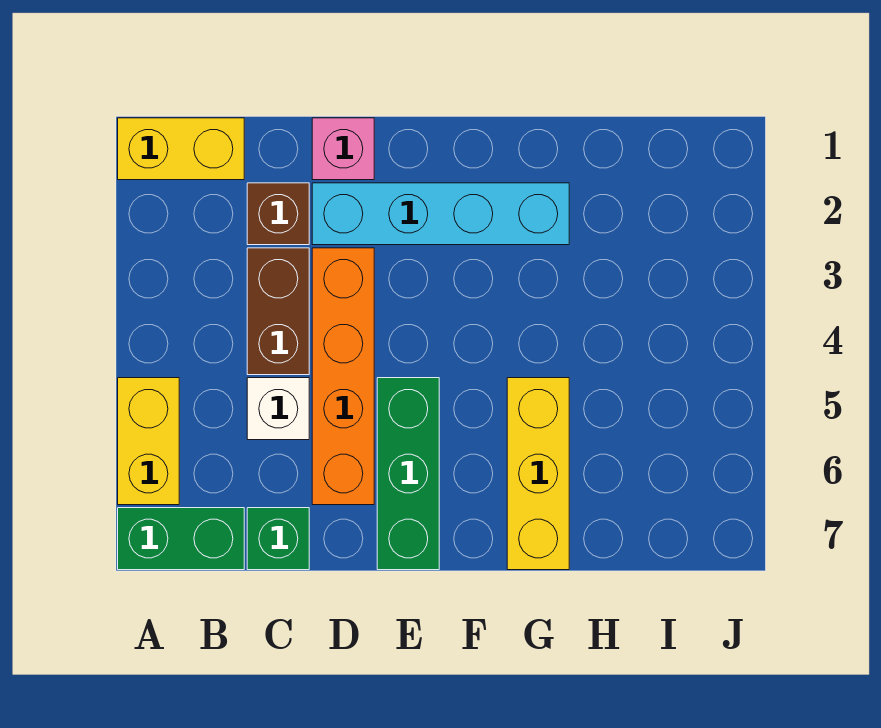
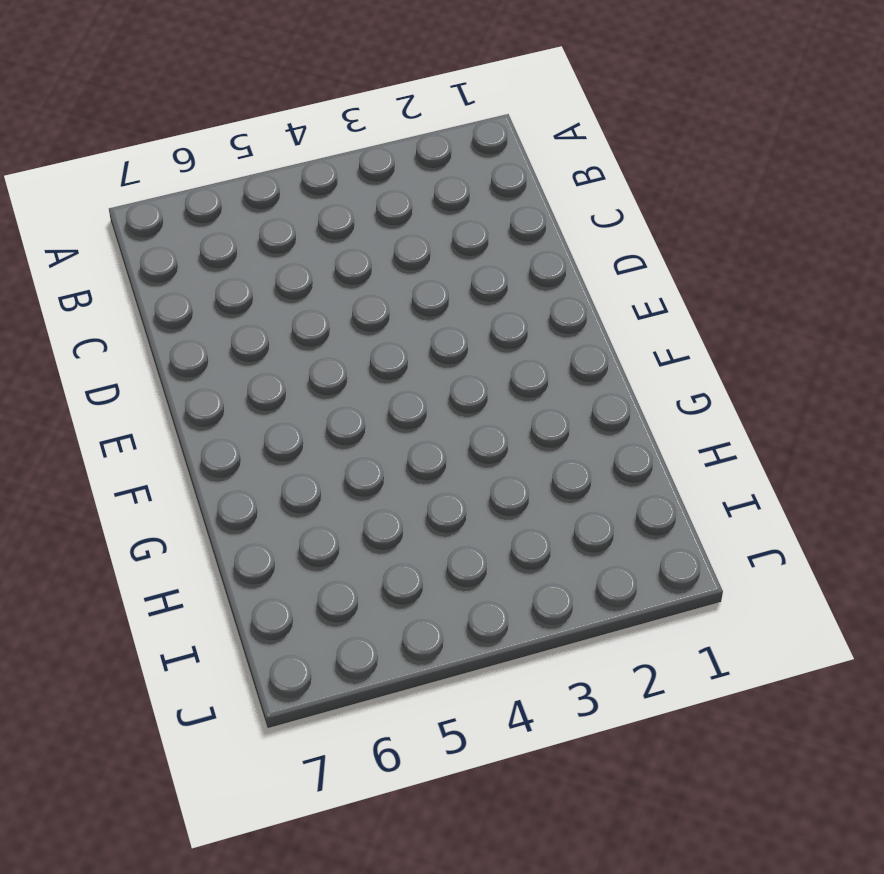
none -> yellow 1x2 brick [118,118,244,180]
none -> yellow 1x2 brick [118,378,179,505]
none -> green 1x2 brick [118,508,244,570]

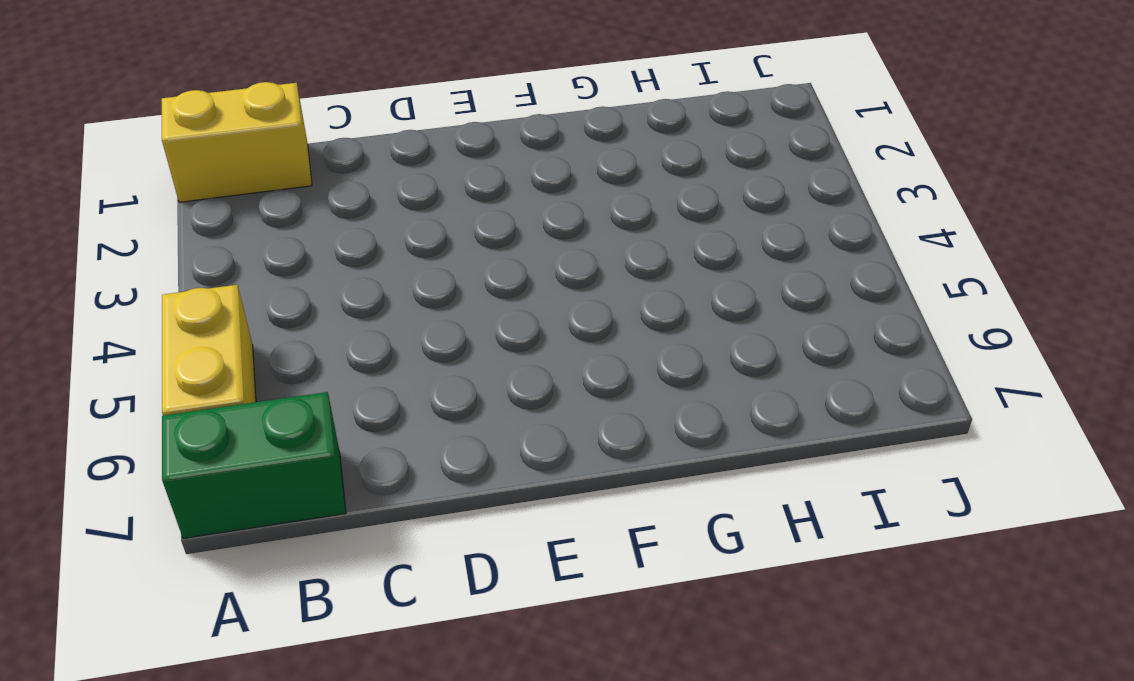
none -> brown 1x1 brick [247,183,309,245]
none -> brown 1x2 brick [247,248,309,375]
none -> white 1x1 brick [247,378,309,440]

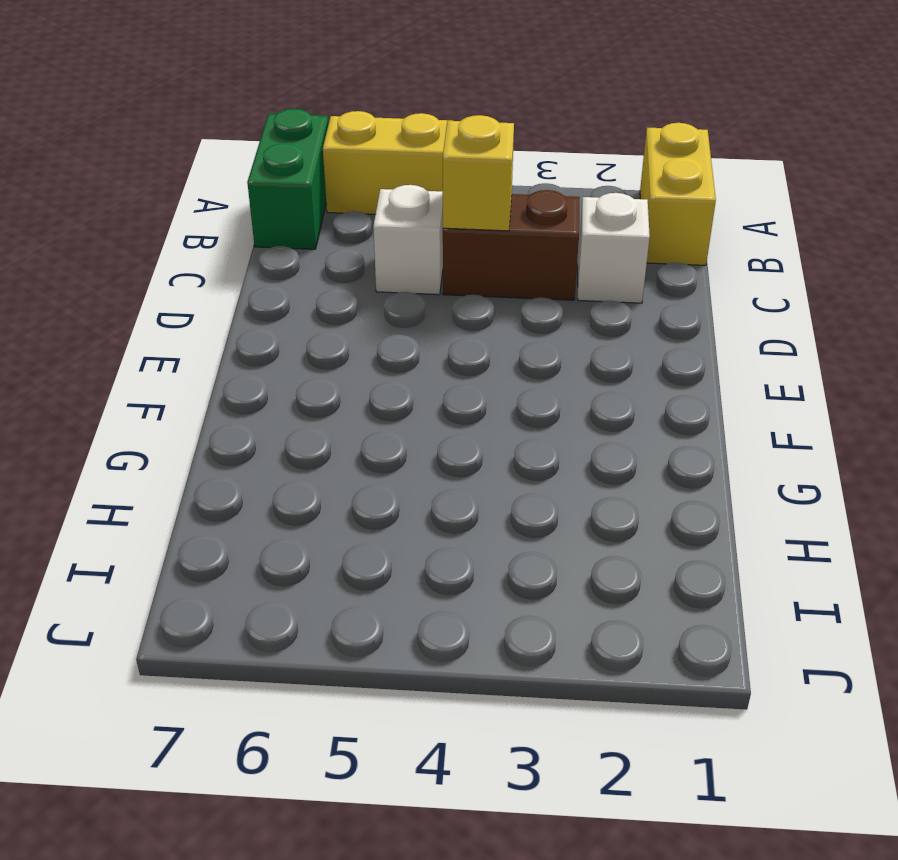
white 1x1 brick [578,193,650,303] -> brown 1x1 brick [247,183,309,245]
yellow 1x1 brick [443,115,514,231] -> none
none -> green 1x1 brick [247,508,309,570]
none -> pink 1x1 brick [312,118,374,180]
none -> cyan 1x4 brick [312,183,569,245]

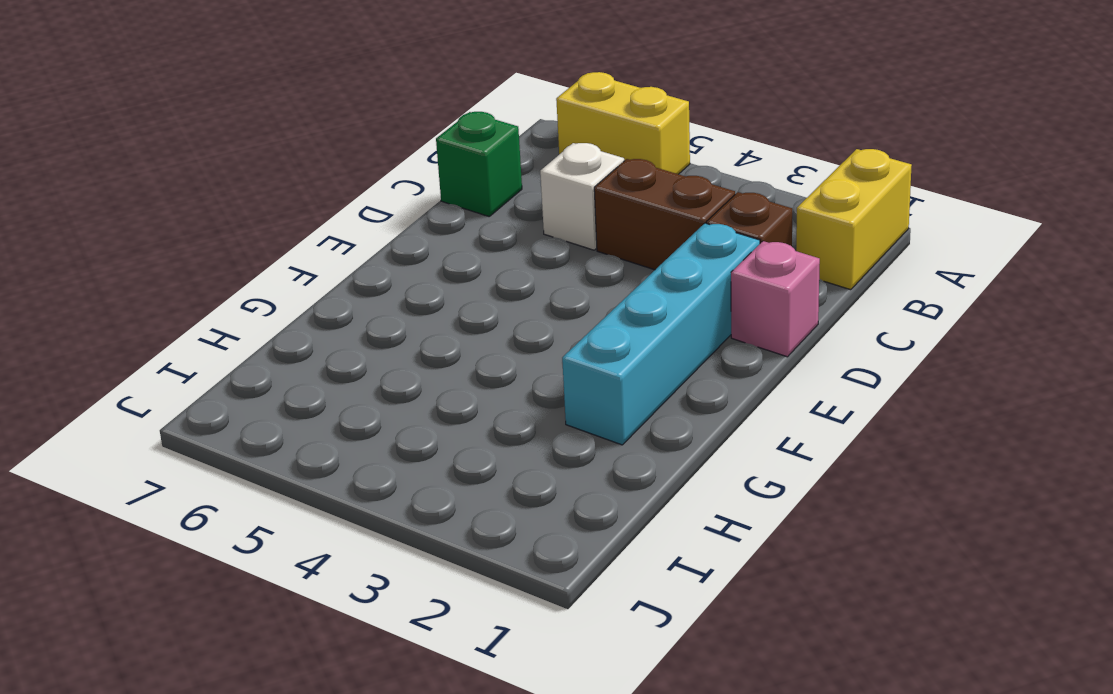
none -> green 1x2 brick [118,508,244,570]
none -> orange 1x4 brick [312,248,374,505]
none -> green 1x3 brick [377,378,439,570]

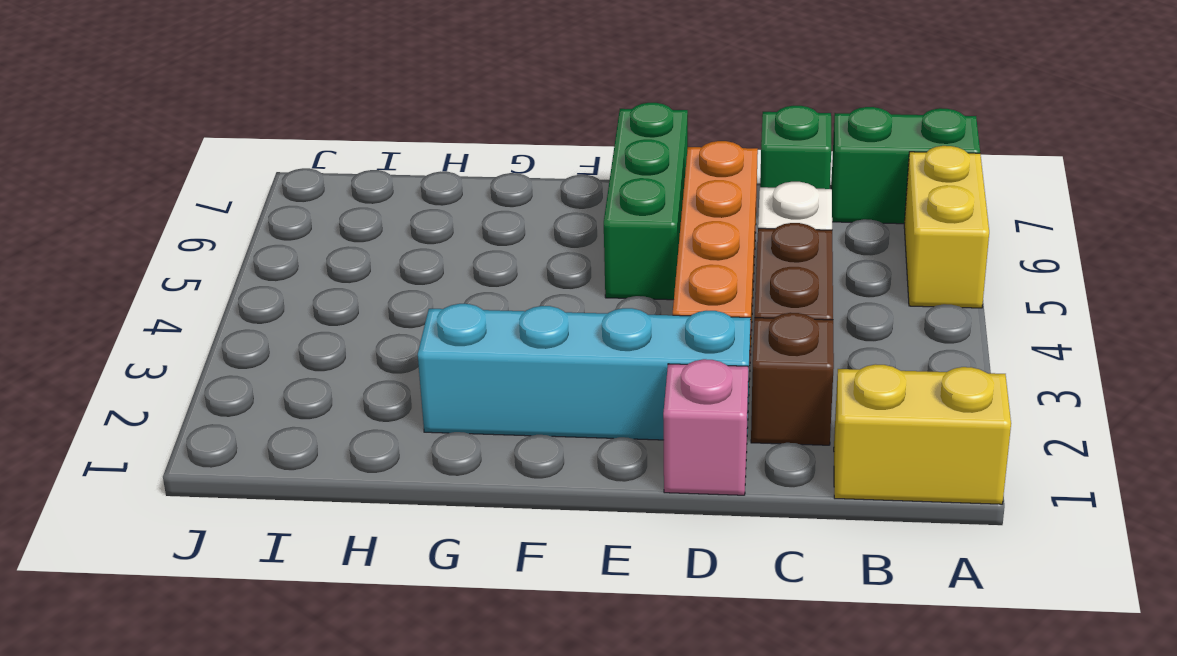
none -> yellow 1x3 brick [507,378,569,570]

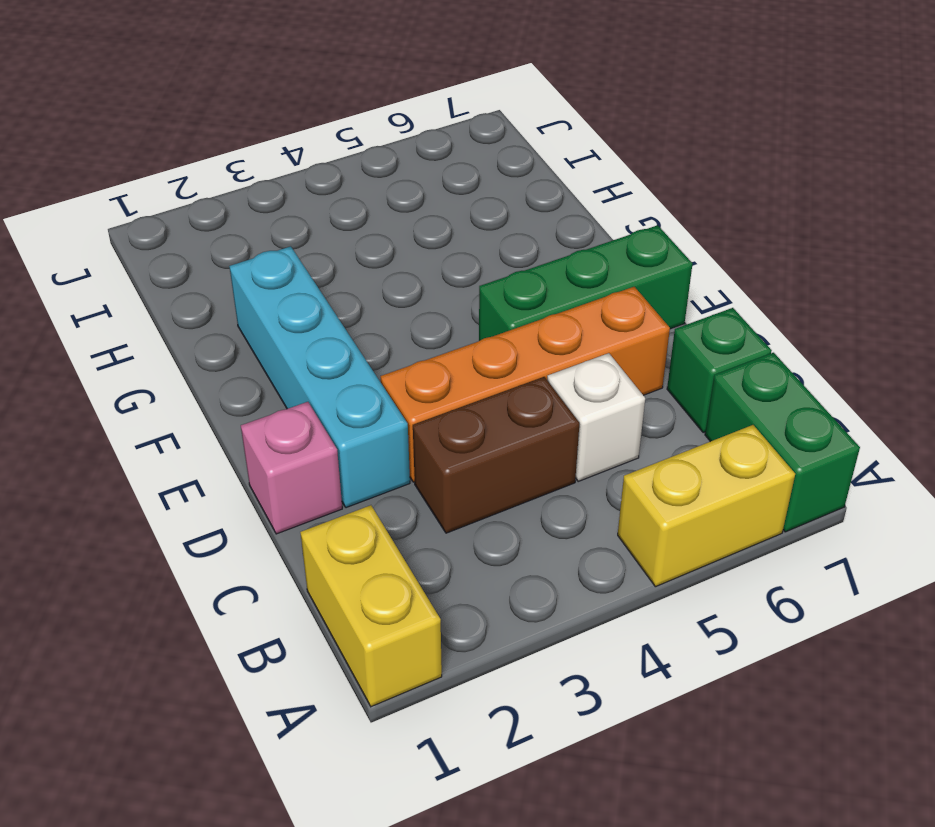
none -> brown 1x1 brick [247,183,309,245]
none -> yellow 1x3 brick [507,378,569,570]

